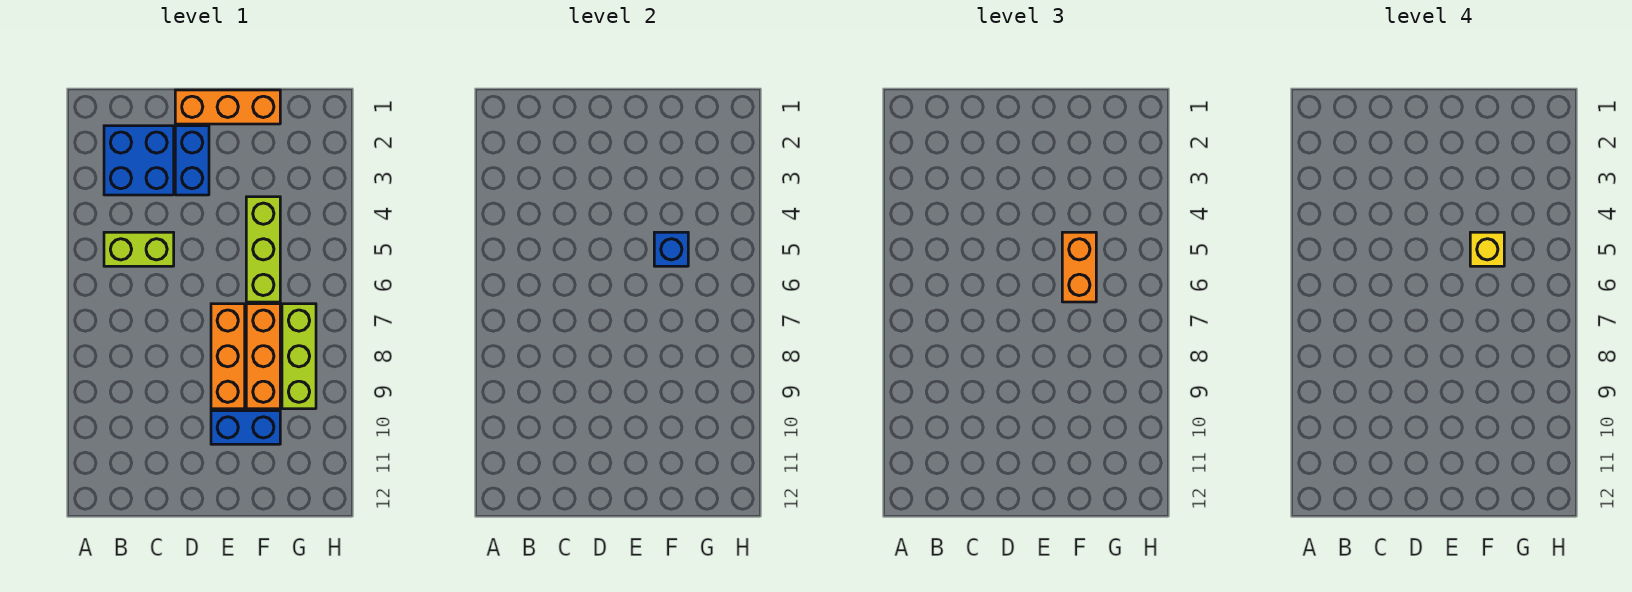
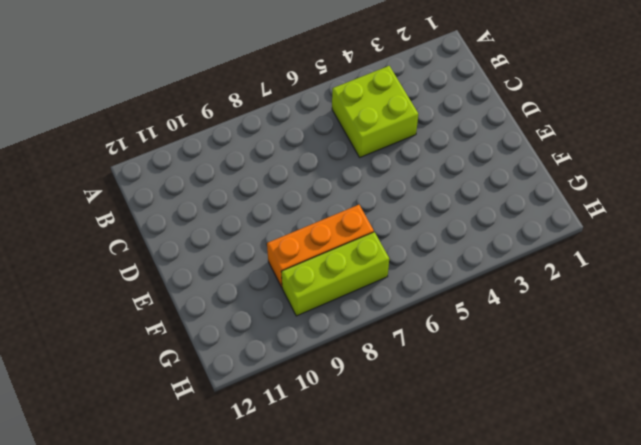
lime 2x2 brick [332,66,418,157] -> lime 1x2 brick [104,232,174,266]
none -> blue 2x2 brick [104,126,174,195]
none -> orange 1x3 brick [175,90,280,124]
none -> blue 1x2 brick [175,126,209,195]

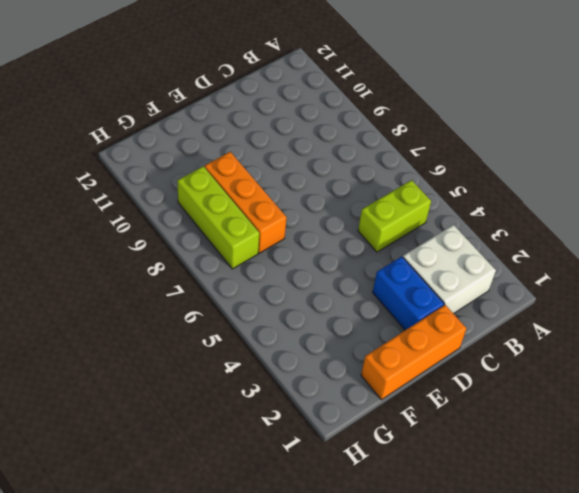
white 2x2 brick [403,225,496,314] -> blue 2x2 brick [104,126,174,195]
none -> orange 1x3 brick [211,304,245,409]
none -> blue 1x2 brick [211,411,280,444]
none -> lime 1x3 brick [246,197,280,302]

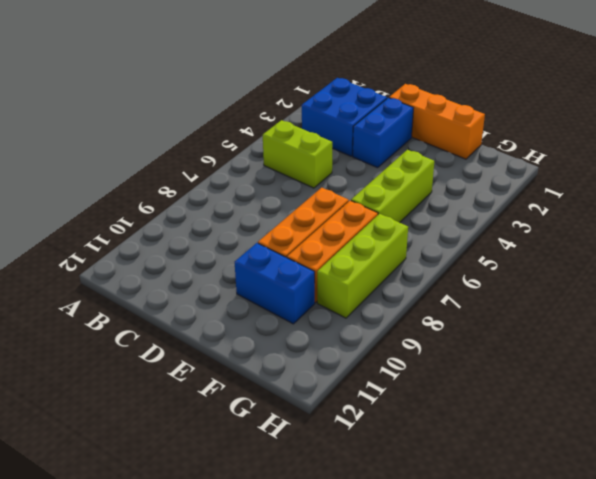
none -> blue 1x1 brick [654,232,688,266]
none -> orange 1x2 brick [1062,232,1096,302]
none -> yellow 1x1 brick [1470,232,1504,266]

